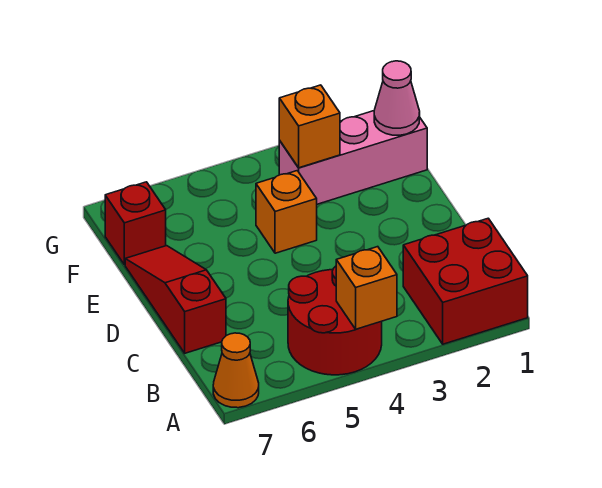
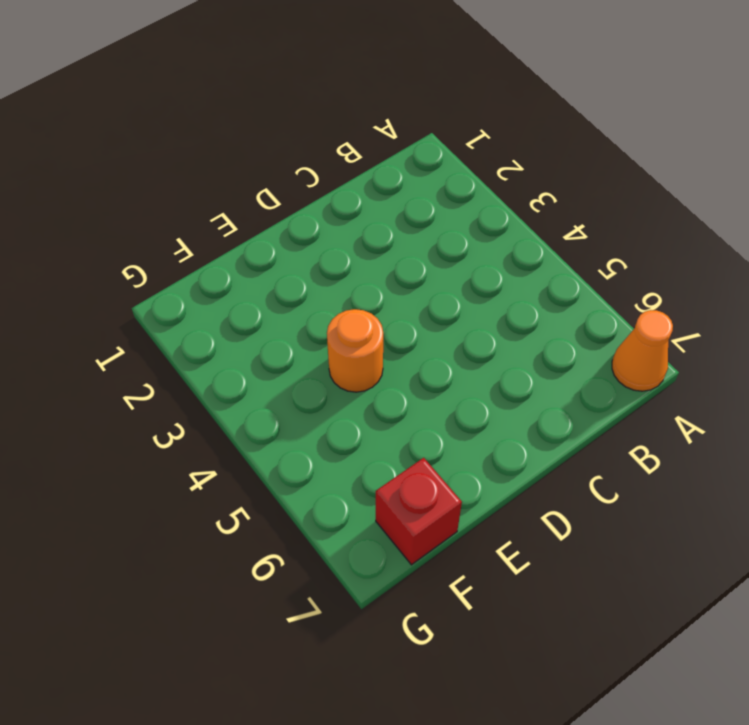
orange 1x1 round brick [327,309,383,392] -> orange 1x1 brick [256,171,317,253]
none -> red 2x2 brick [403,218,528,344]
none -> red 2x2 round brick [288,266,382,375]

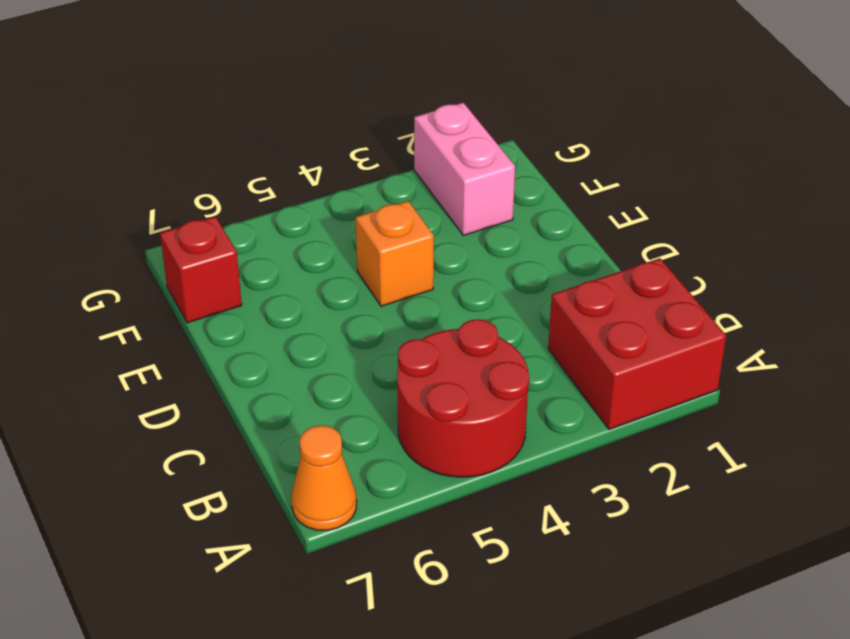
pink 1x2 brick [414,103,515,235] -> pink 1x3 brick [279,111,427,204]
none -> red 1x3 slope [125,246,226,353]
none -> orange 1x1 brick [336,247,397,329]

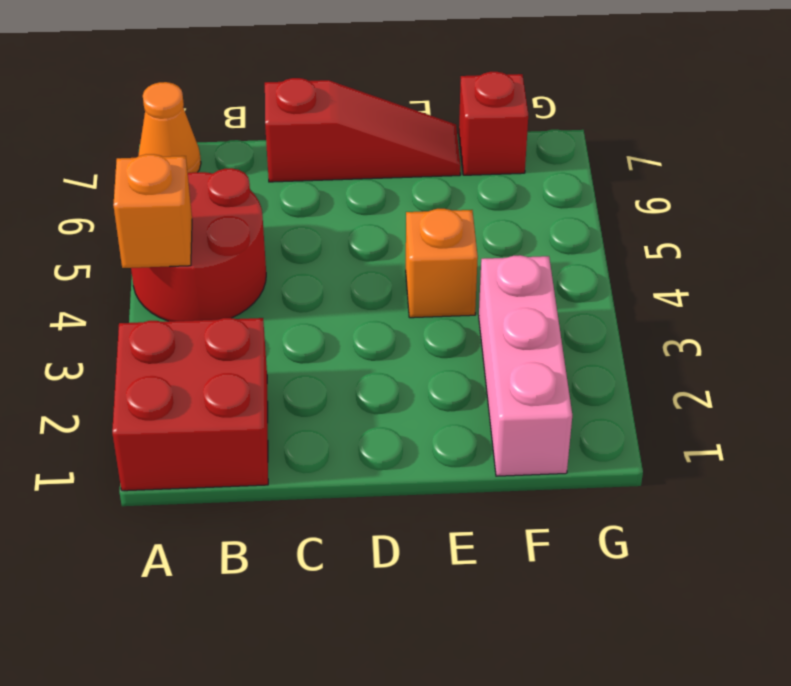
none -> pink 1x1 cone [374,61,420,135]
none -> orange 1x1 brick [279,85,340,168]

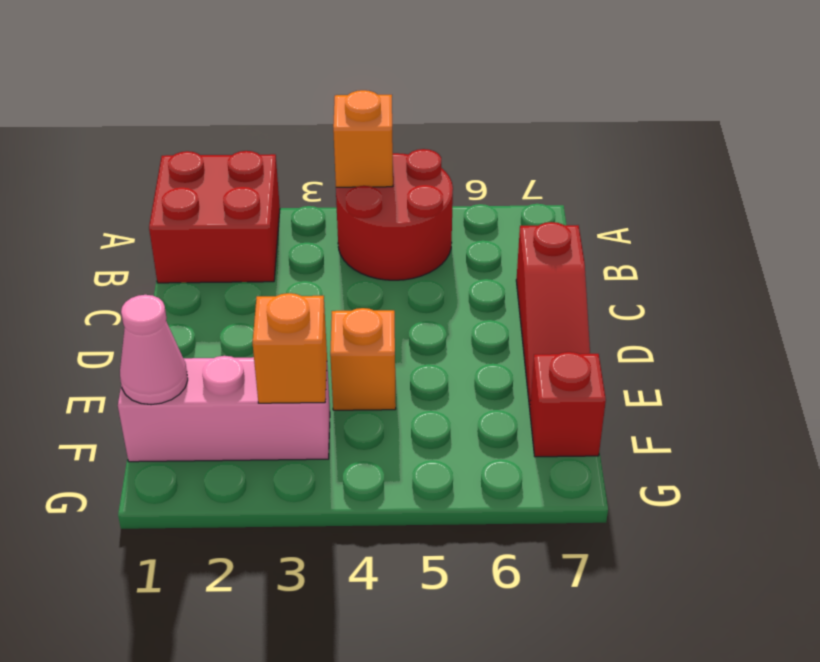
none -> orange 1x1 cone [213,333,259,408]

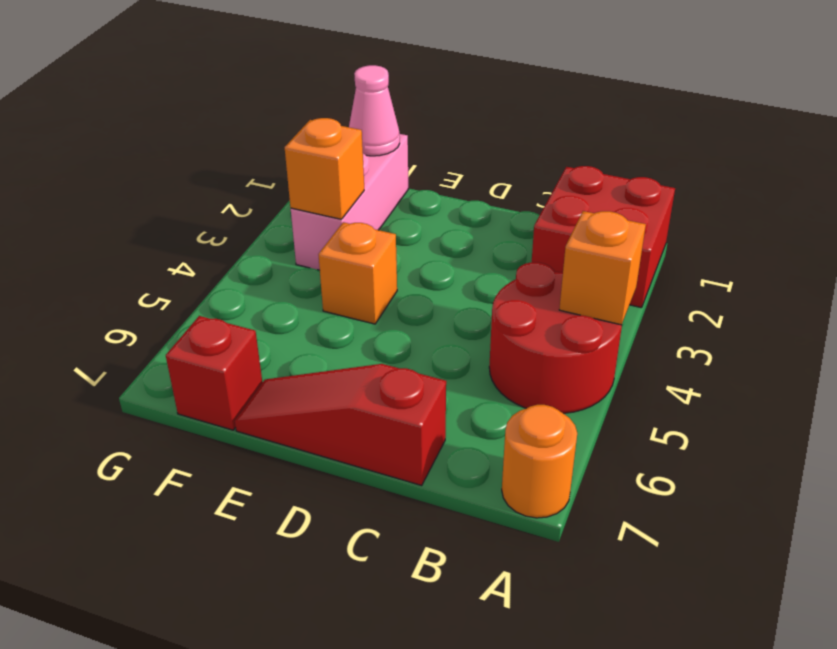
orange 1x1 round brick [502,405,577,518] -> orange 1x1 cone [213,333,259,408]

